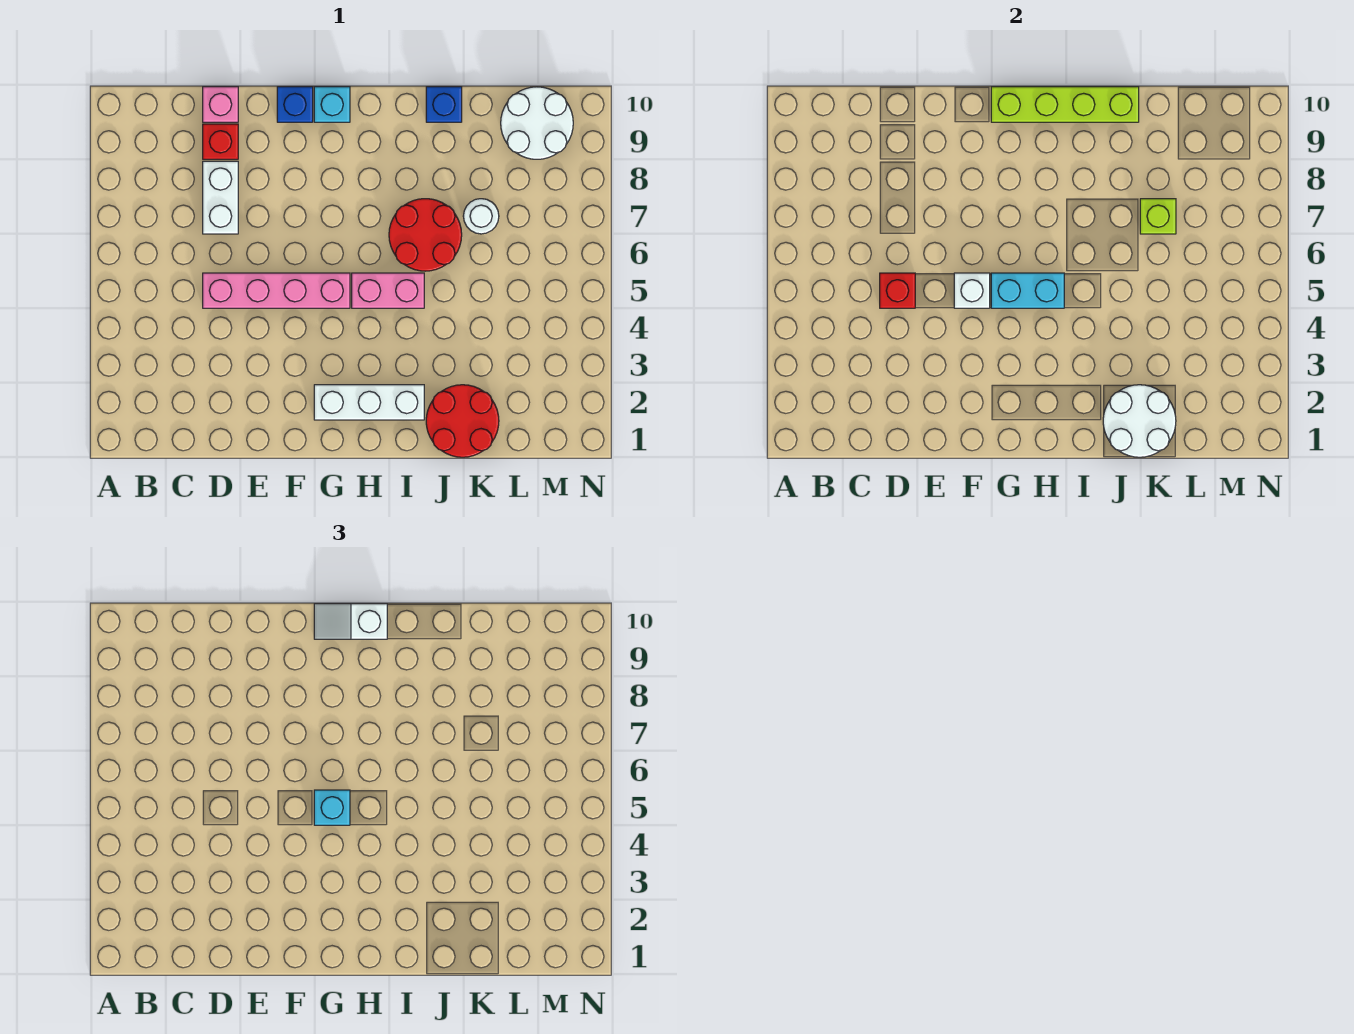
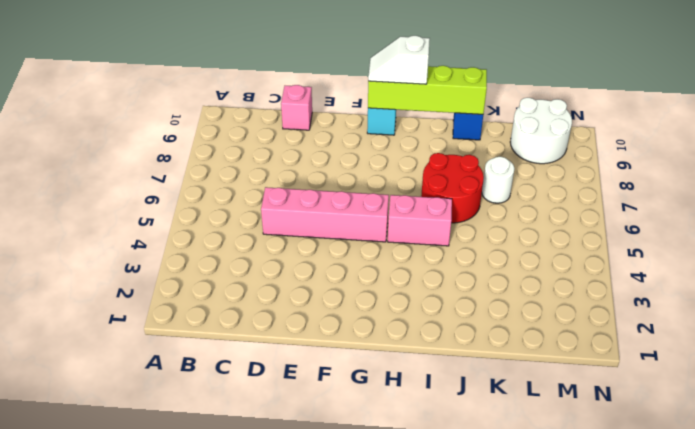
none -> white 1x2 brick [203,161,238,234]
none -> red 1x1 brick [203,124,238,159]
none -> blue 1x1 brick [277,87,313,122]

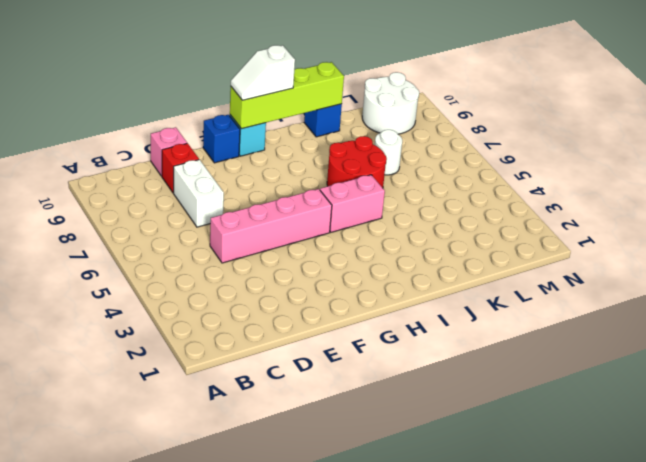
none -> white 1x3 brick [314,385,424,420]
none -> red 2x2 round brick [426,385,499,457]
none -> red 1x1 brick [880,273,915,308]

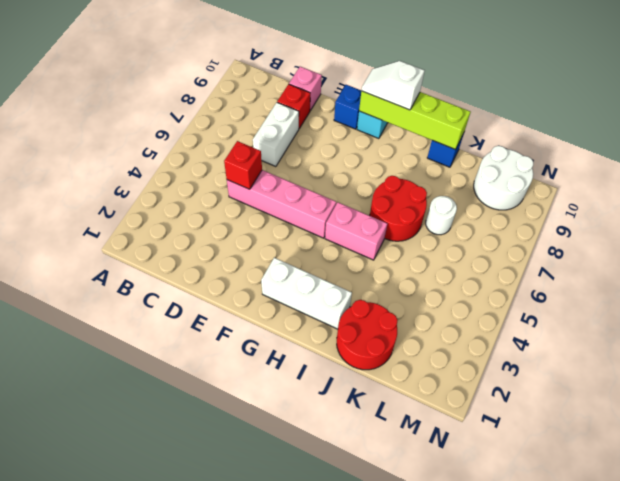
none -> white 1x1 brick [954,273,990,308]
none -> cyan 1x2 brick [991,273,1064,308]
none -> white 2x2 round brick [1103,385,1176,457]

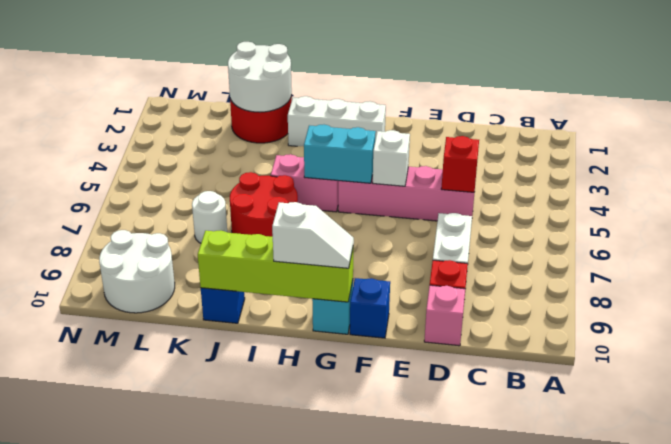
none -> lime 1x1 brick [1140,199,1176,234]
none -> cyan 1x1 brick [314,790,350,825]

